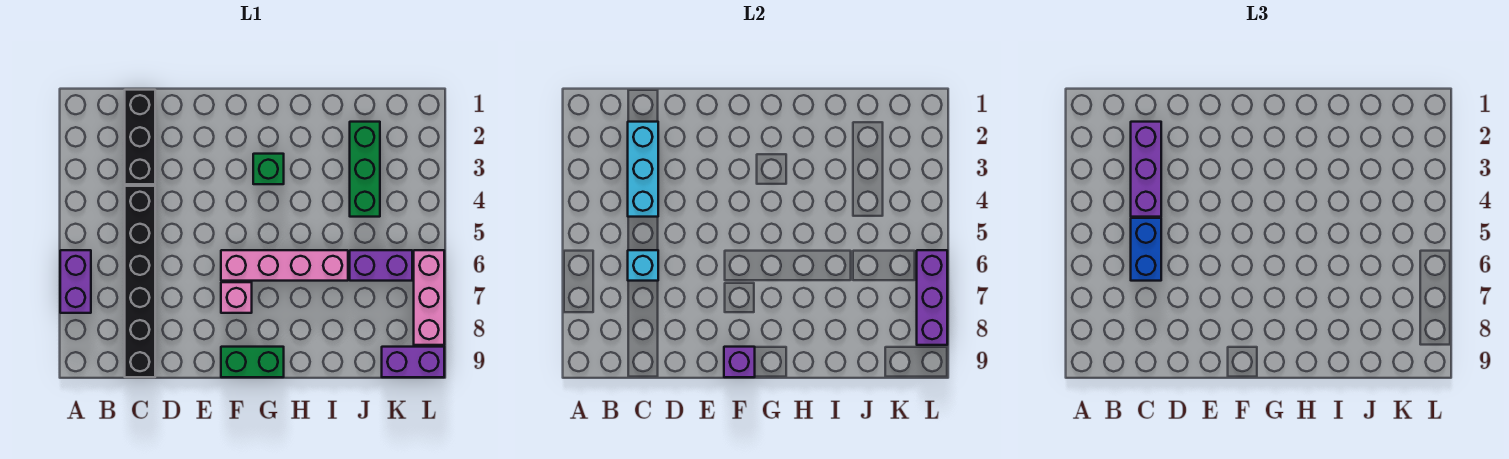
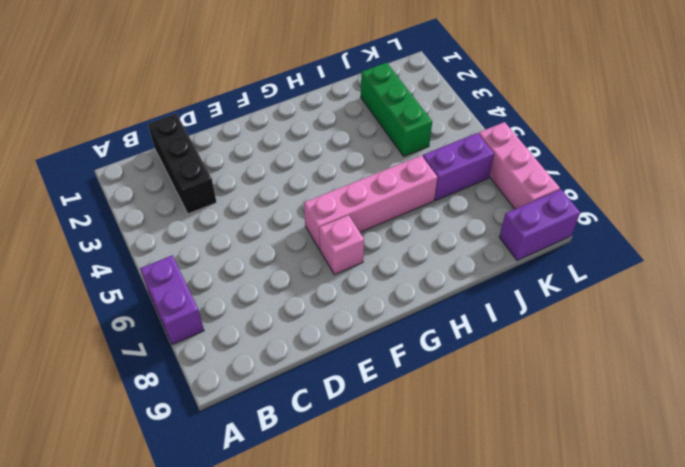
none -> black 1x6 brick [125,186,155,377]
none -> green 1x2 brick [221,347,284,377]
none -> green 1x1 brick [253,154,284,184]

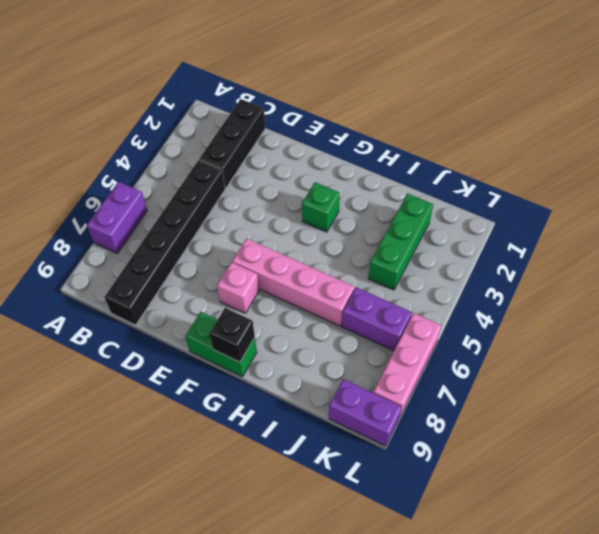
black 1x1 brick [209,308,255,362] -> none
none -> cyan 1x3 brick [628,122,658,217]
none -> cyan 1x1 brick [628,250,658,281]
none -> purple 1x1 brick [724,347,755,377]

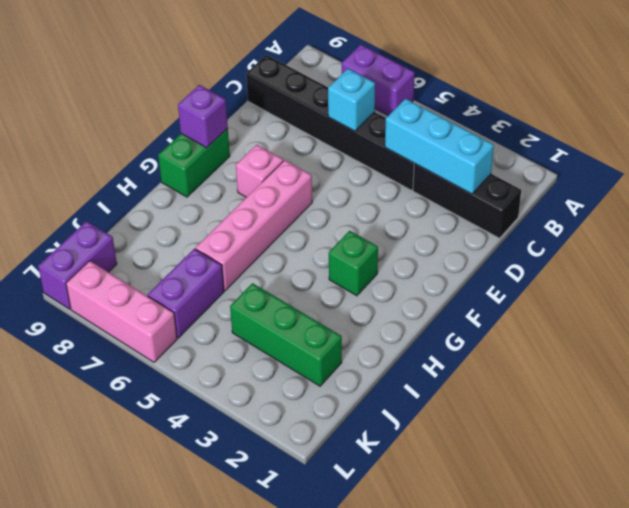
none -> purple 1x3 brick [917,250,947,345]
none -> purple 1x3 brick [1131,122,1161,217]
none -> blue 1x2 brick [1131,218,1161,281]

